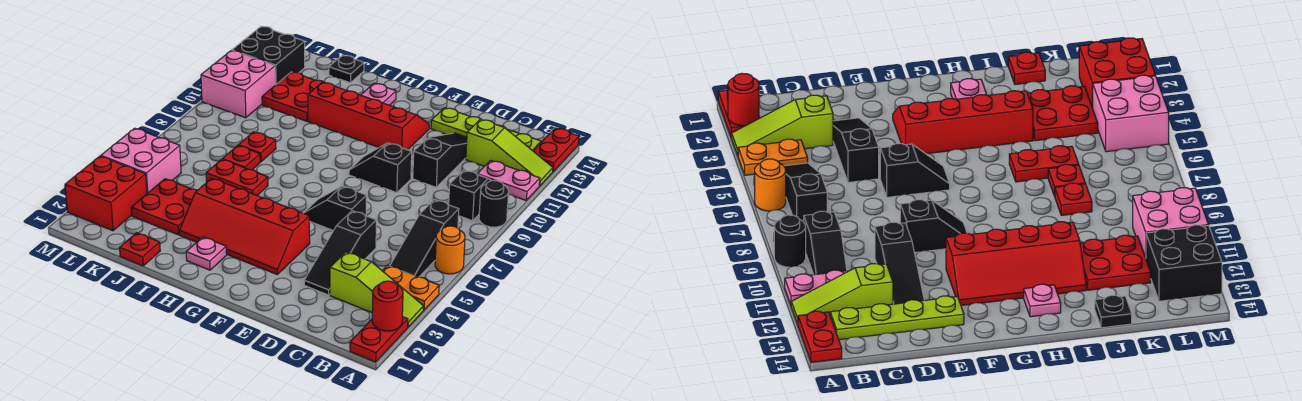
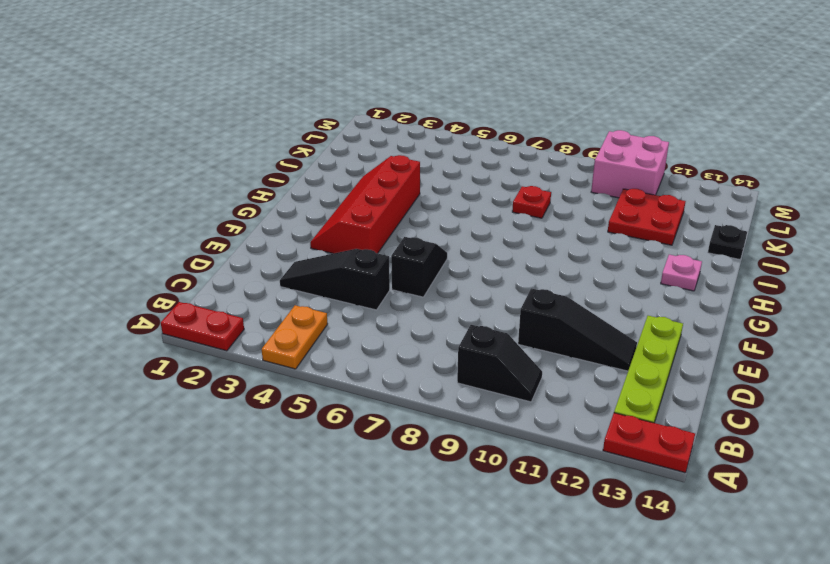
none -> lime 1x3 slope [330,252,424,327]
none -> orange 1x1 round brick [435,226,465,274]
none -> black 1x1 round brick [479,180,509,227]
none -> pink 1x2 plate [477,160,540,200]

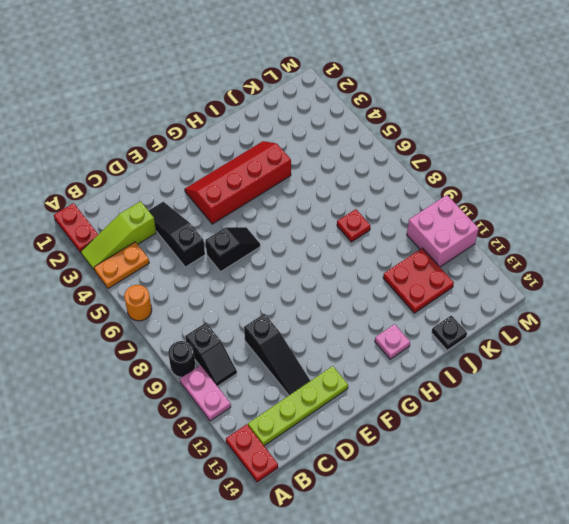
pink 1x2 plate [180,365,231,421] -> pink 1x2 plate turned to [477,160,540,200]
none -> lime 1x3 slope [466,119,553,186]
none -> black 1x3 slope [390,200,459,277]
none -> black 1x2 slope [349,143,412,193]
none -> red 2x4 slope [308,82,429,150]

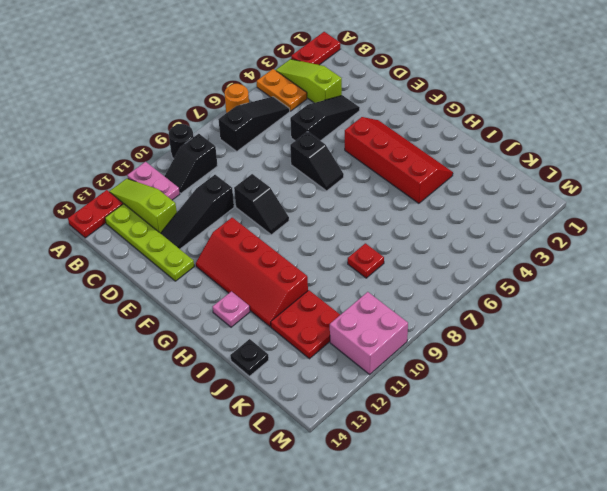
none -> pink 1x1 plate [186,237,227,270]
none -> red 1x2 plate [206,159,268,195]
none -> red 1x1 plate [120,233,160,266]
none -> red 2x2 plate [131,179,197,235]

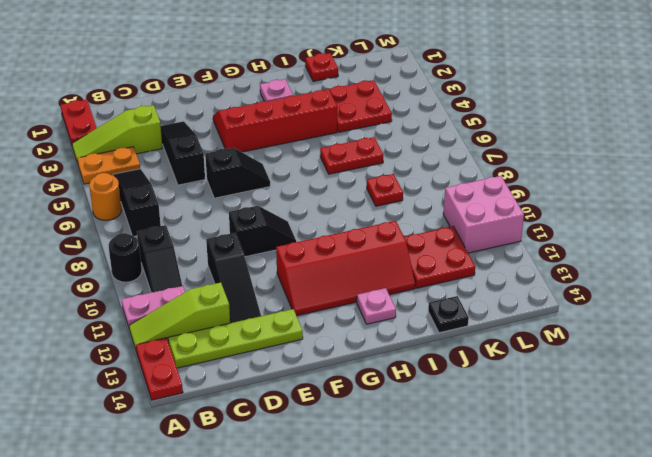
none -> red 1x1 plate [222,146,260,170]
none -> red 2x2 brick [65,156,147,231]
none -> pink 2x2 brick [101,128,181,194]
none -> black 2x2 brick [232,26,305,85]

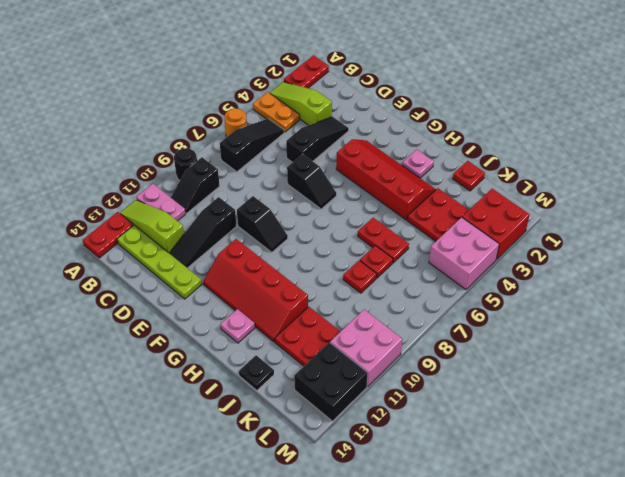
none -> red 1x1 round brick [372,281,403,331]

